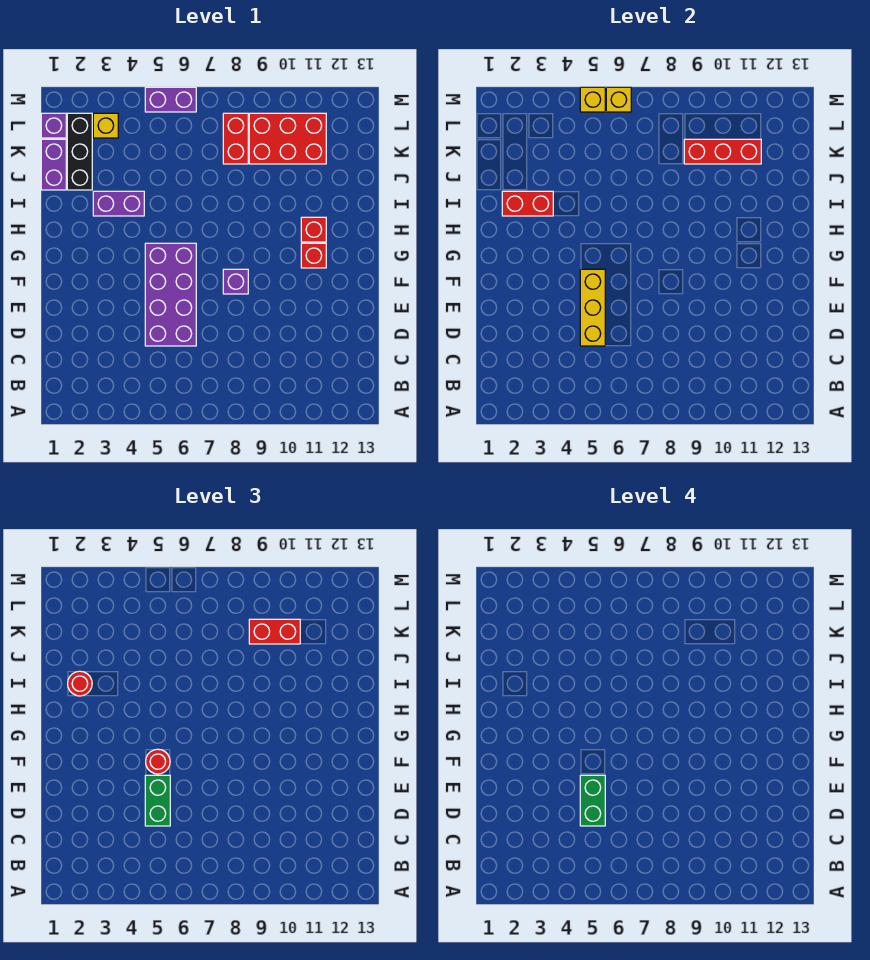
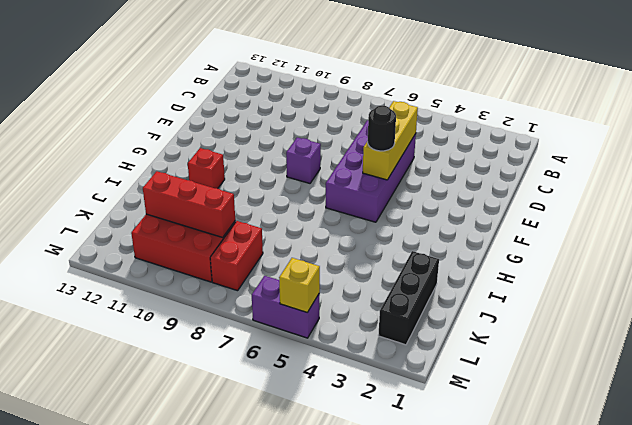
black 1x1 round brick [368,106,396,151] -> red 1x1 round brick [146,749,170,774]
none -> red 1x1 brick [301,243,326,268]
none -> purple 1x2 brick [93,191,144,216]
none -> purple 1x2 brick [41,139,66,190]

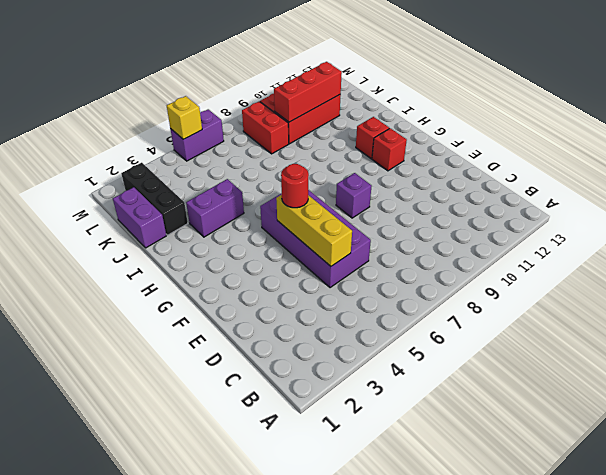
none -> purple 1x1 brick [41,113,66,138]
none -> yellow 1x1 brick [93,113,118,138]
none -> red 1x2 brick [502,191,553,216]

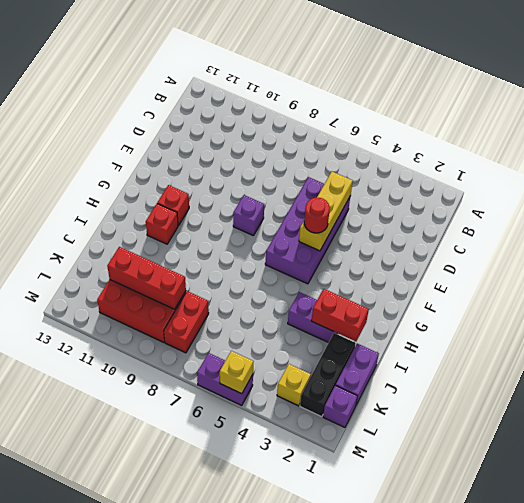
none -> yellow 1x1 brick [606,87,631,112]
none -> green 1x2 brick [145,775,170,826]
none -> red 1x1 round brick [68,671,92,696]

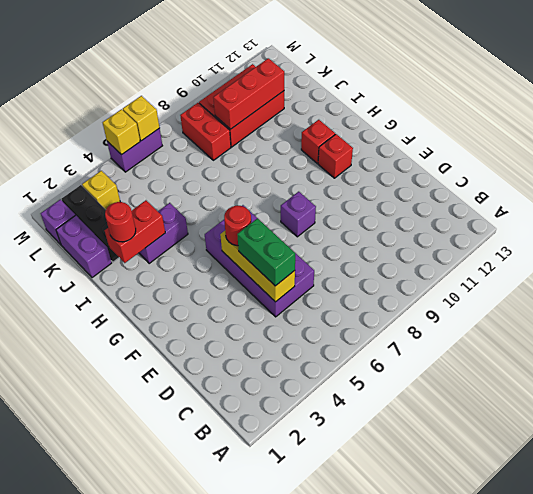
none -> red 1x2 brick [249,619,300,644]
none -> green 1x2 brick [580,775,605,826]

